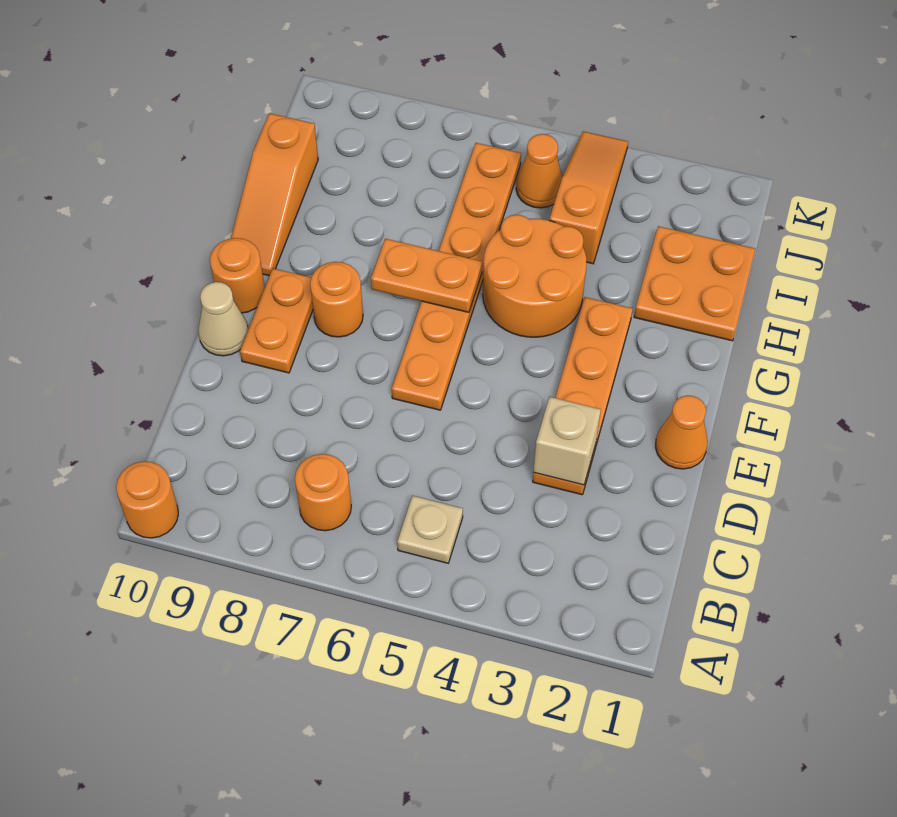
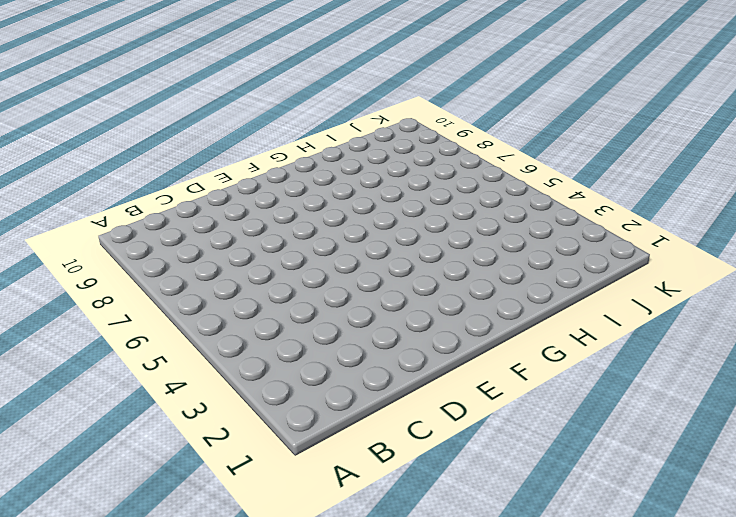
none -> orange 1x1 round brick [116,461,178,538]
none -> tan 1x1 plate [397,496,463,563]
none -> orange 1x1 round brick [295,454,351,531]

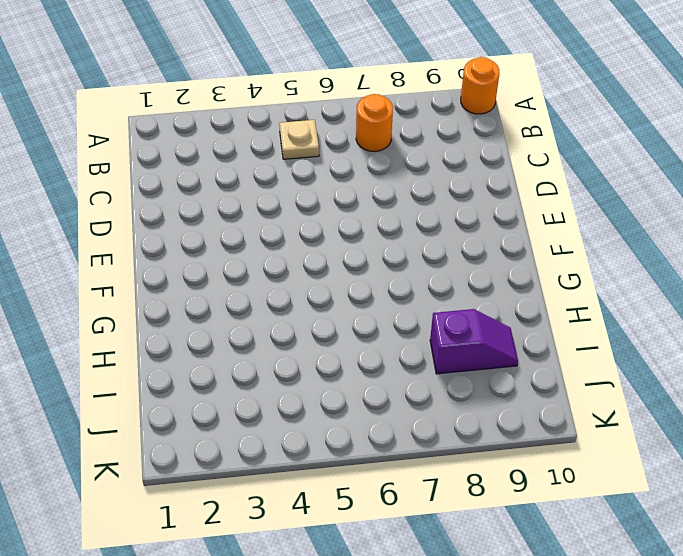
purple 1x2 slope [430,309,518,374] -> none
none -> orange 1x4 plate [533,297,633,495]
none -> orange 1x1 cone [656,395,708,469]
none -> orange 1x6 plate [392,143,521,410]

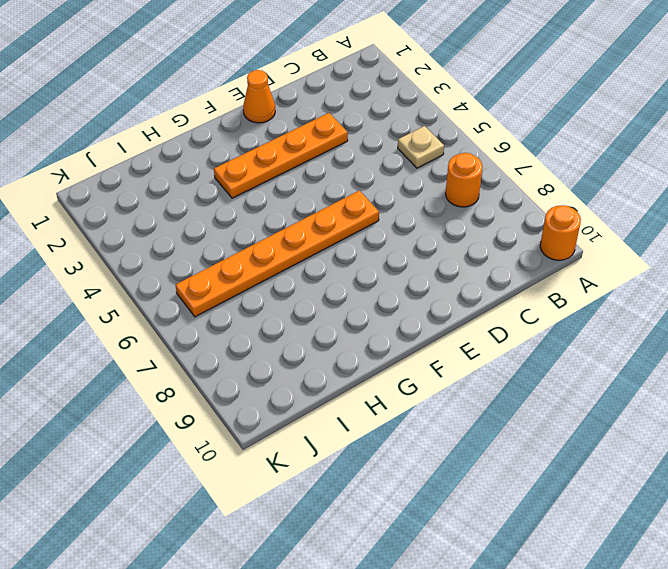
none -> orange 1x2 plate [240,268,313,373]
none -> tan 1x1 cone [198,282,248,356]
none -> orange 1x1 round brick [310,262,363,337]

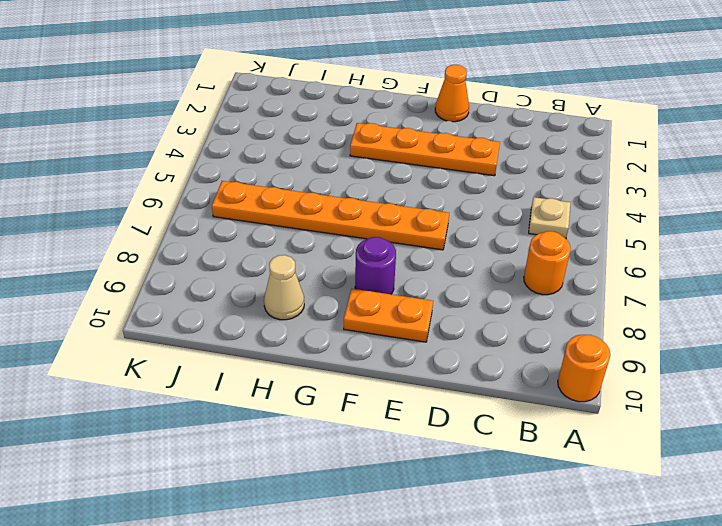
purple 1x1 round brick [355,237,396,294] -> orange 1x1 round brick [310,262,363,337]
tan 1x1 cone [264,255,304,320] -> tan 1x1 cone moved to [198,282,248,356]
none -> orange 1x1 round brick [210,238,265,313]
none -> orange 2x2 round brick [483,215,586,337]
none -> orange 1x3 slope [231,113,318,276]

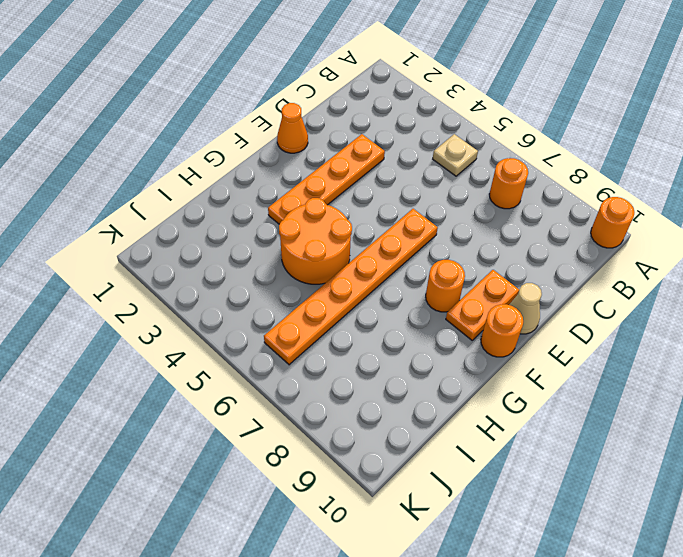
none -> orange 1x3 slope [231,113,318,276]
none -> orange 2x2 plate [634,226,755,341]
none -> orange 1x3 slope [549,131,628,264]

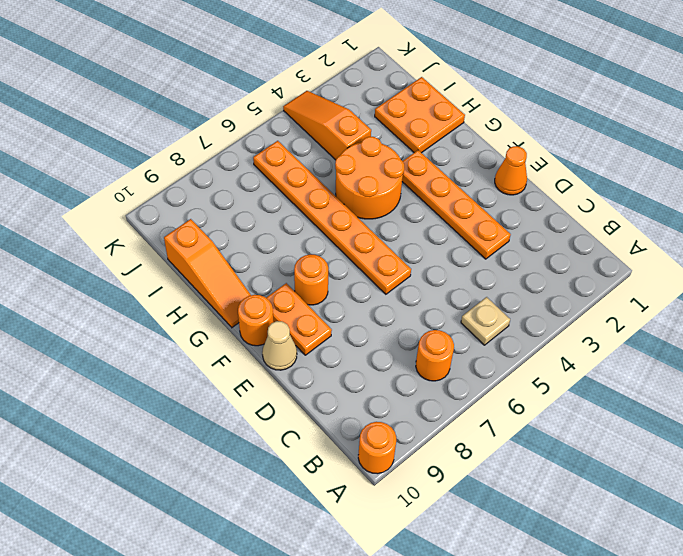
none -> orange 1x1 cone [516,134,562,208]
none -> tan 1x1 brick [534,397,601,485]
none -> orange 1x2 plate [371,239,482,312]

